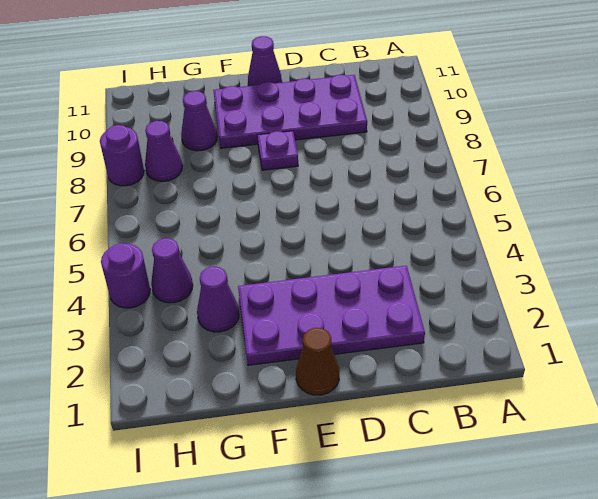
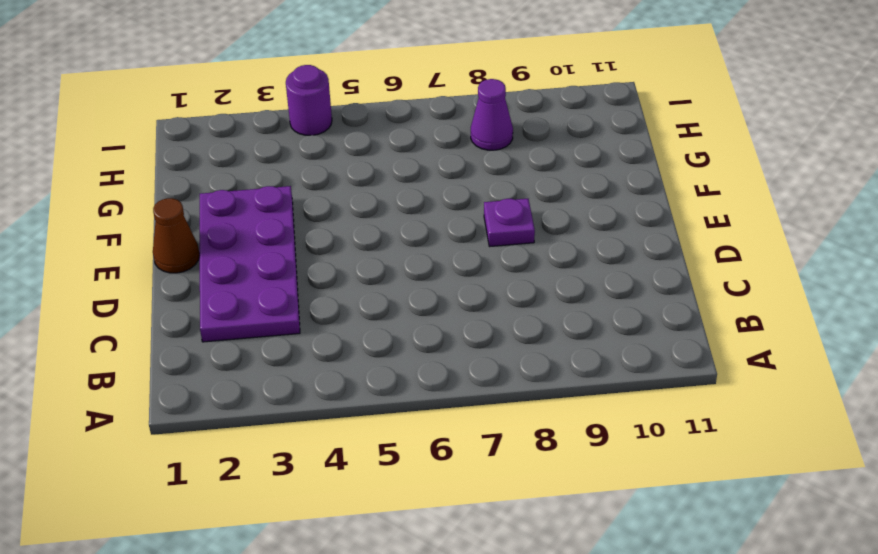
none -> purple 2x4 plate [213,75,367,148]
none -> purple 1x1 cone [248,36,282,86]

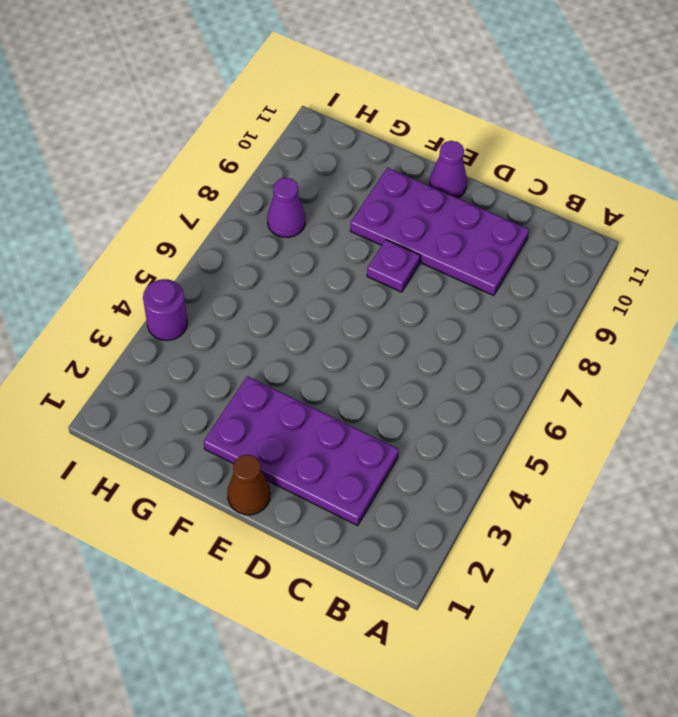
none -> purple 1x1 cone [197,266,239,332]
none -> purple 1x1 cone [181,91,217,151]

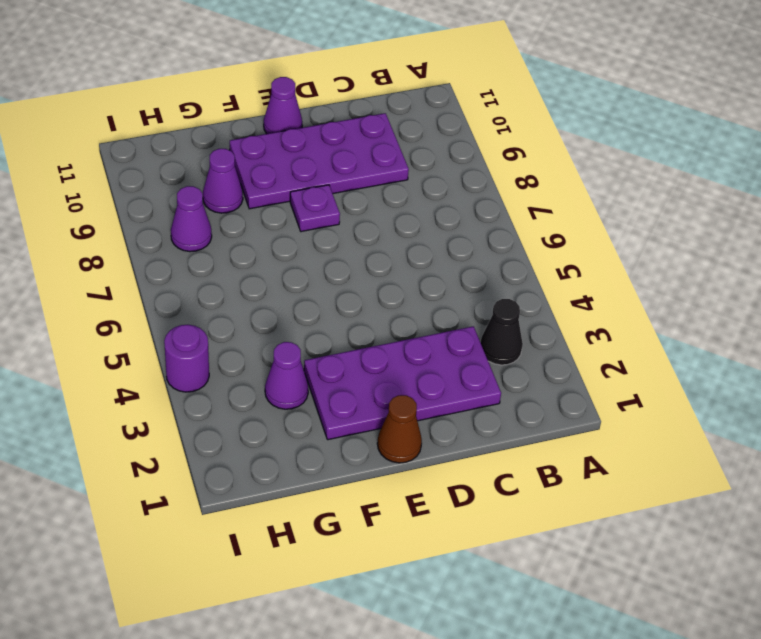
black 1x1 cone [481,299,523,365] -> none
none -> purple 1x1 cone [151,238,193,303]
none -> purple 1x1 round brick [100,125,144,186]

